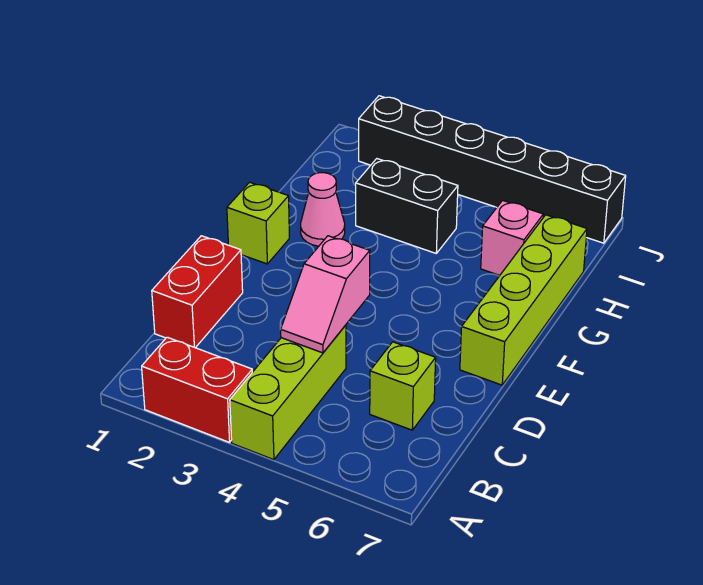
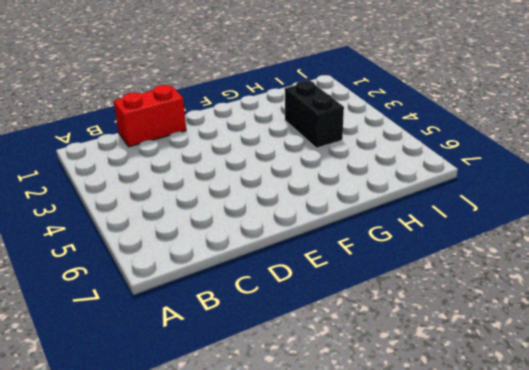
none -> red 1x2 brick [142,337,252,442]
none -> lime 1x3 brick [230,325,346,460]

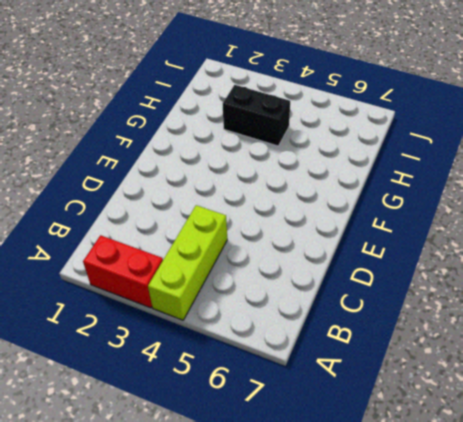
none -> red 1x2 brick [152,236,243,348]
none -> lime 1x1 brick [370,342,436,430]

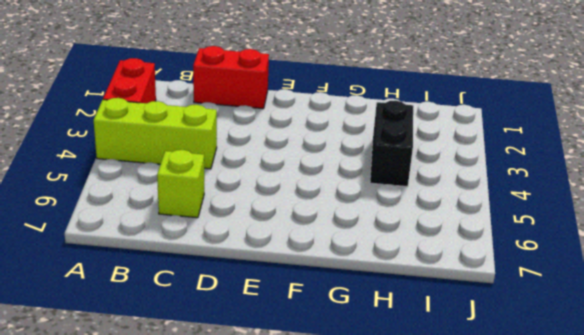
none -> lime 1x4 brick [460,215,587,385]
none -> lime 1x1 brick [227,182,289,264]

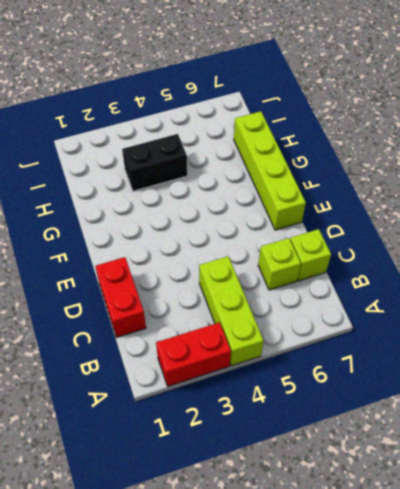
lime 1x1 brick [290,229,331,281] -> lime 1x1 brick moved to [227,182,289,264]
none -> pink 1x1 cone [301,173,345,246]
none -> pink 1x1 brick [481,200,543,275]

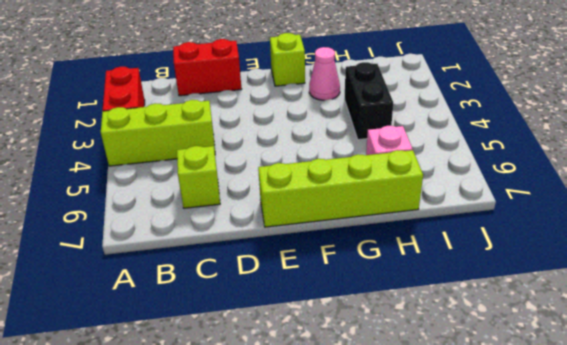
none -> black 1x6 brick [359,96,626,243]
none -> pink 1x2 slope [281,236,370,353]

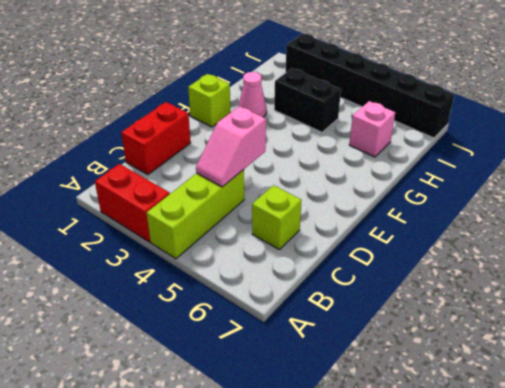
none -> lime 1x4 brick [460,215,587,385]

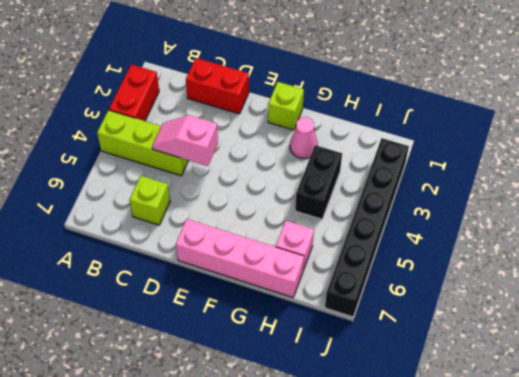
pink 1x4 brick [176,219,304,298] -> lime 1x4 brick [460,215,587,385]

